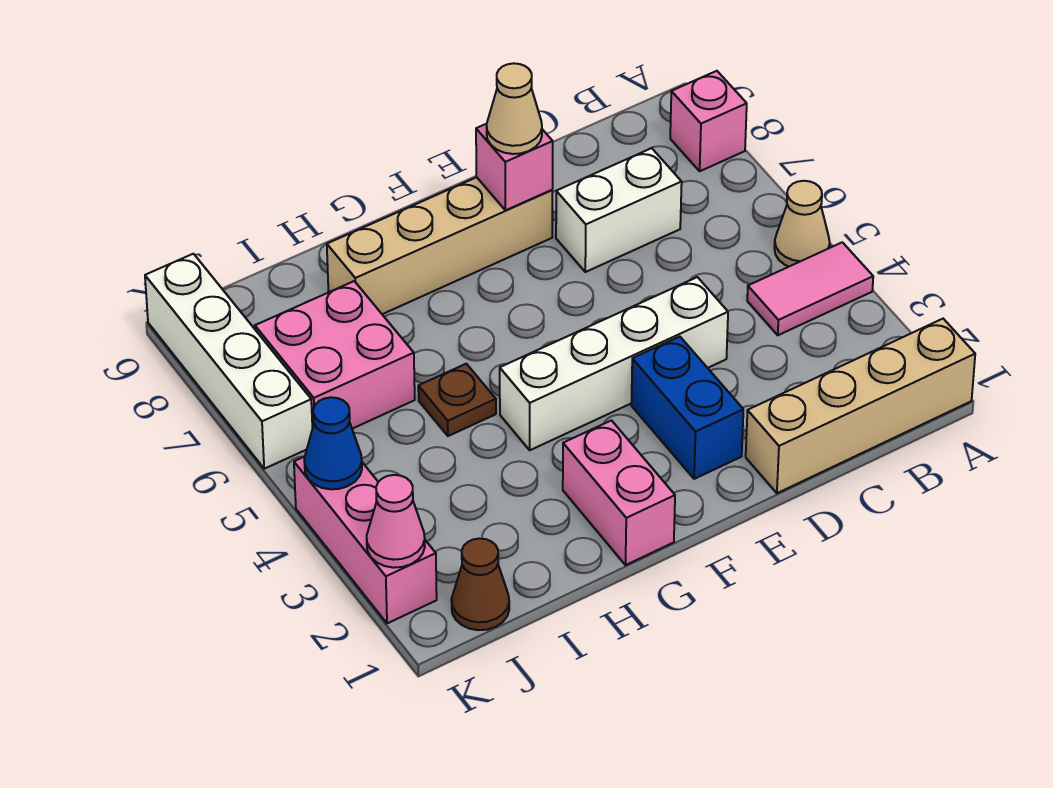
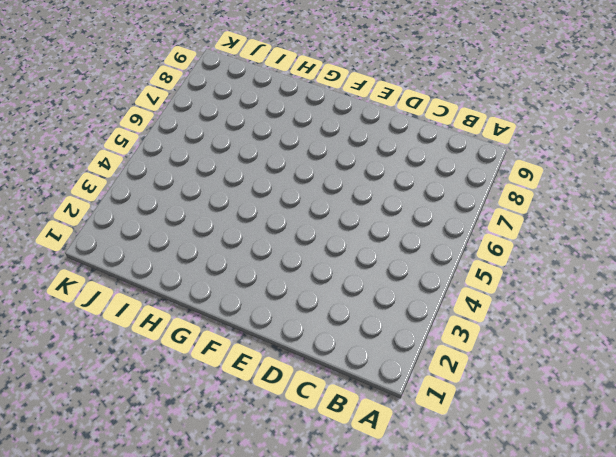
none -> tan 1x4 brick [746,319,975,493]
none -> pink 1x2 tile [747,242,873,335]
none -> tan 1x1 cone [774,181,830,266]

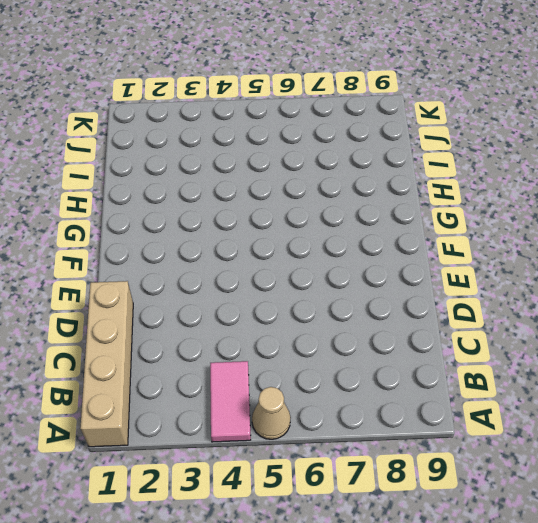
none -> pink 1x1 brick [670,71,747,171]
none -> white 1x2 brick [556,148,682,272]
none -> white 1x4 brick [500,277,728,450]

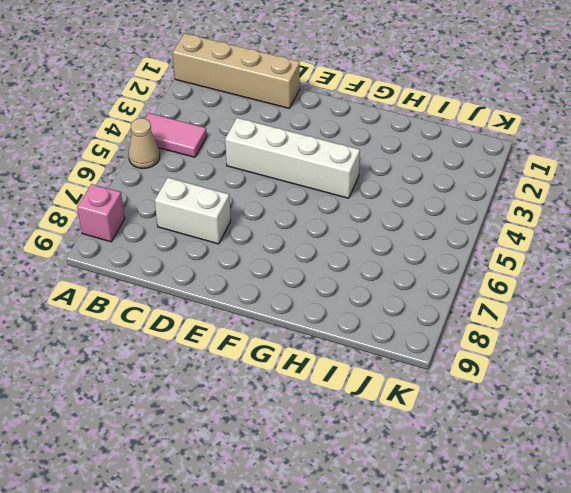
none -> blue 1x2 brick [631,337,743,479]
none -> tan 1x4 brick [327,177,552,314]
none -> pink 1x2 brick [563,420,675,565]

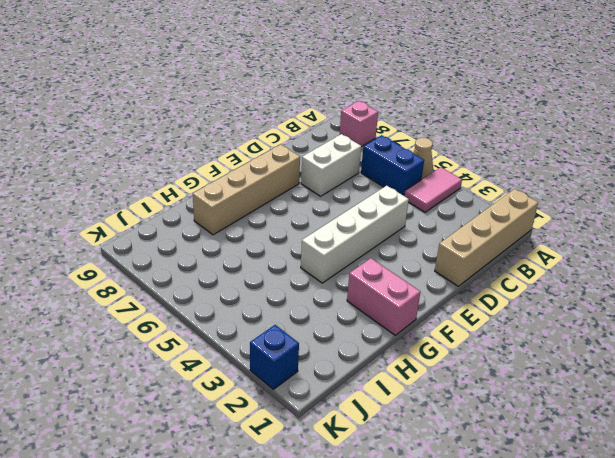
blue 1x2 brick [361,135,424,196] -> blue 1x2 brick moved to [631,337,743,479]
blue 1x1 brick [250,325,299,389] -> pink 1x3 brick [294,457,437,623]
none -> brown 1x1 plate [418,364,496,436]
none -> pink 2x2 brick [255,281,415,429]
none -> brown 1x1 cone [451,539,509,630]

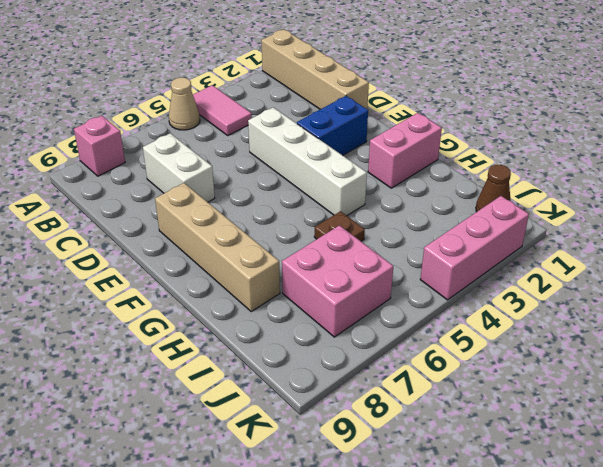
none -> white 1x4 brick [145,254,312,469]
none -> pink 1x1 brick [476,124,553,210]
none -> pink 1x1 cone [367,475,425,568]

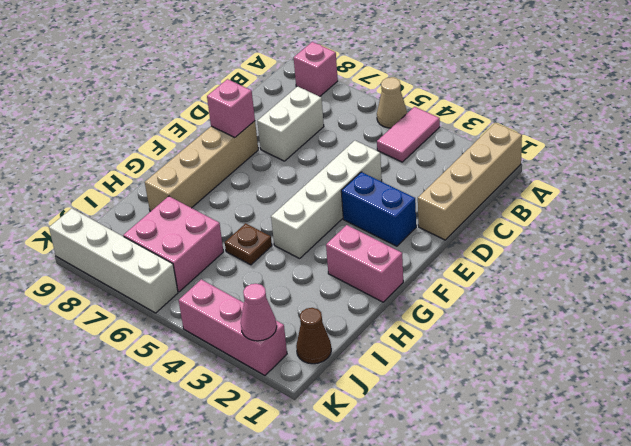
none -> blue 1x1 cone [304,397,362,489]
none -> tan 1x1 cone [487,63,542,154]

